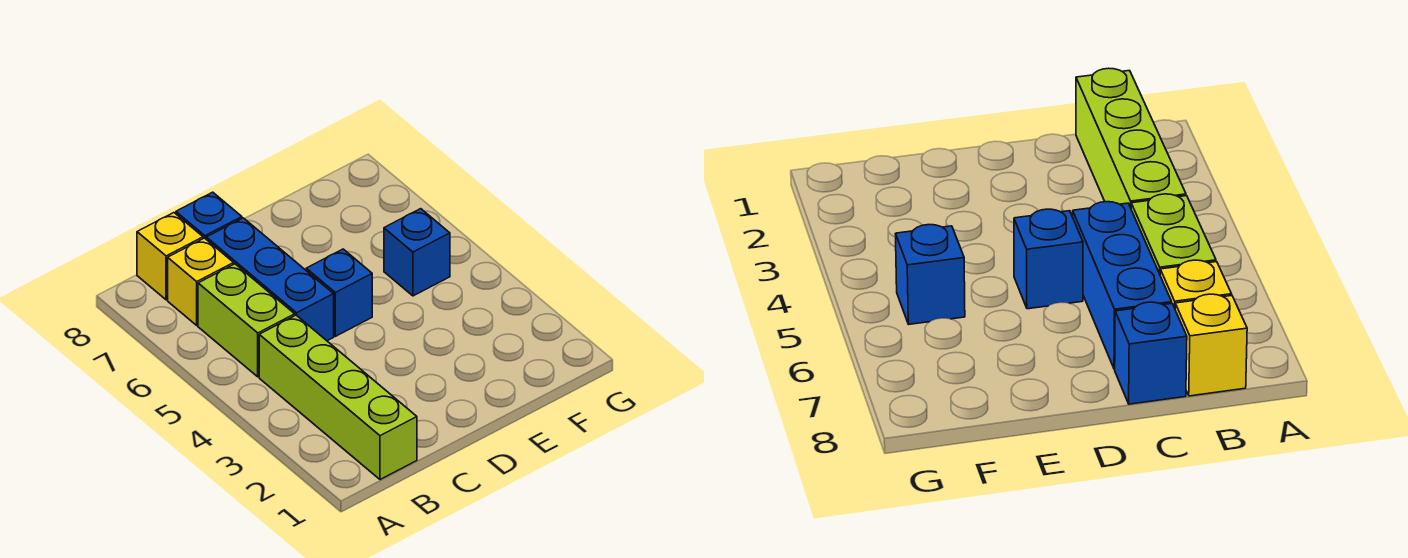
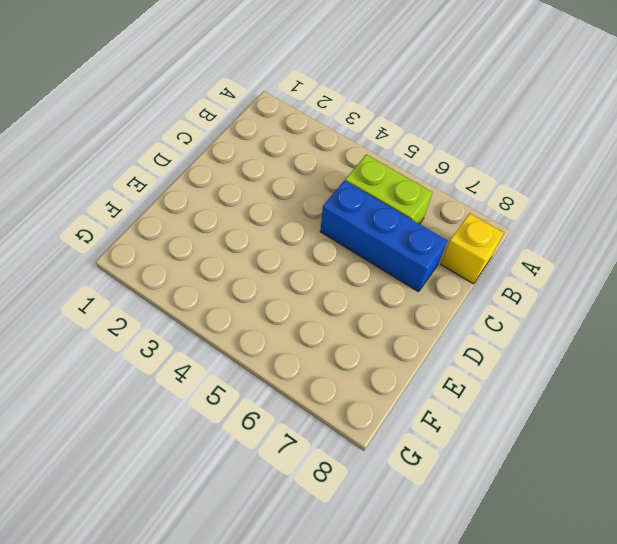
none -> lime 1x4 brick [259,315,417,480]
none -> yellow 1x1 brick [168,238,234,325]

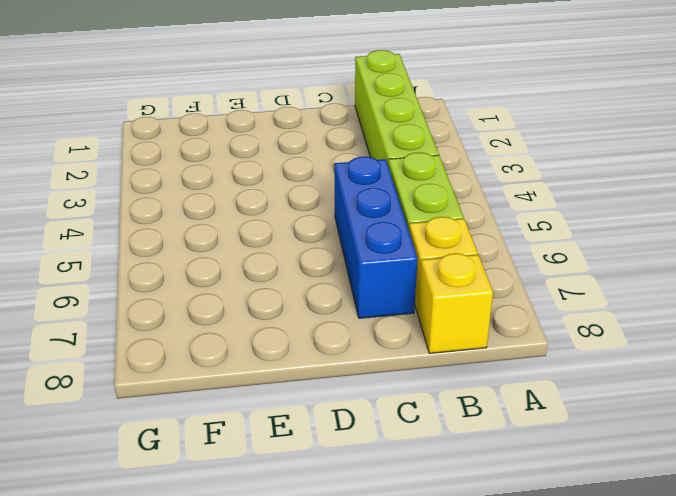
none -> blue 1x1 brick [176,192,242,239]
none -> blue 1x1 brick [306,249,372,336]

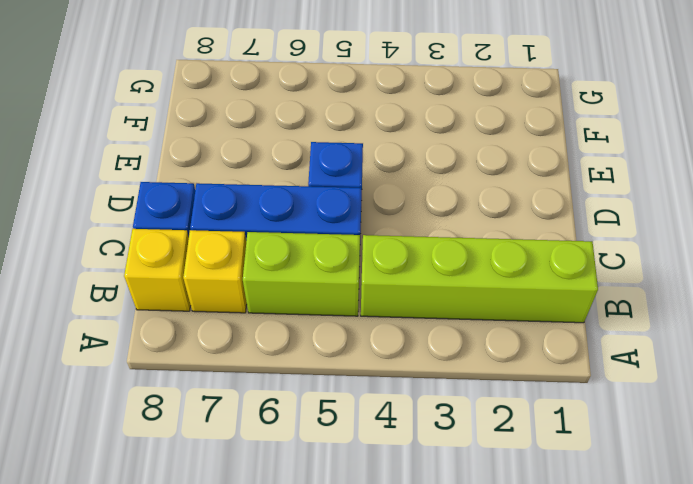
none -> blue 1x1 brick [384,209,450,296]

